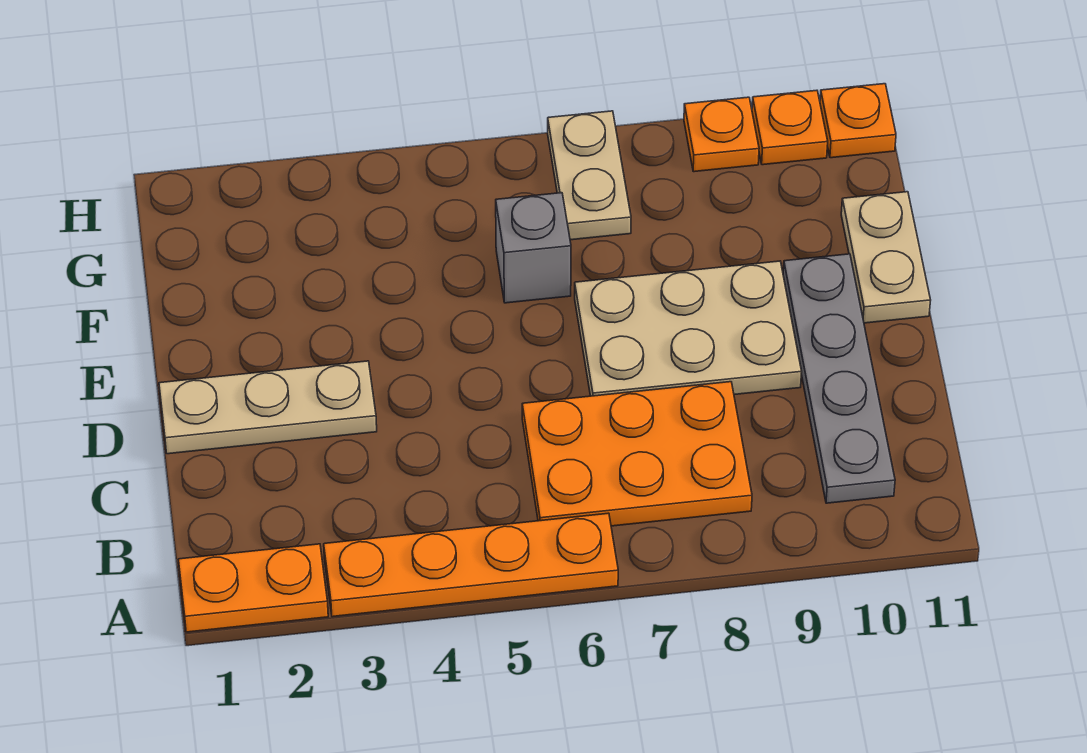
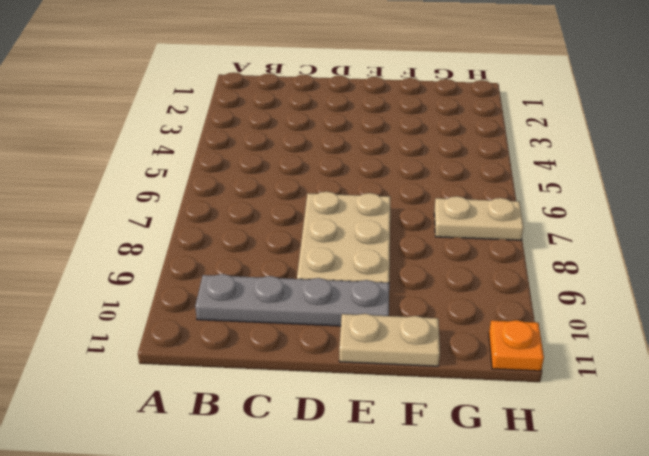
none -> orange 1x2 plate [178,544,328,632]
none -> orange 1x4 plate [324,513,618,617]
none -> orange 2x3 plate [522,382,752,526]

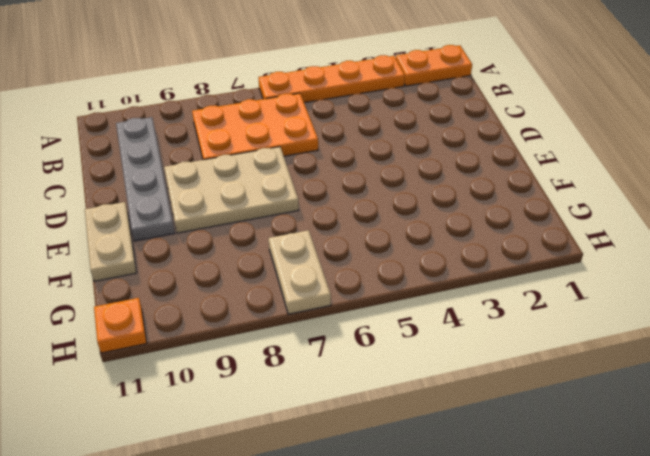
none -> tan 1x3 plate [159,361,377,454]
none -> grey 1x1 brick [496,193,571,303]
none -> orange 1x1 plate [684,97,759,172]

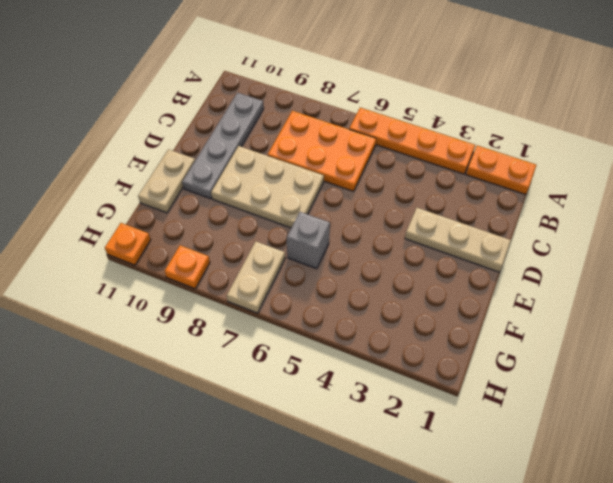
none -> orange 1x1 plate [752,90,828,165]

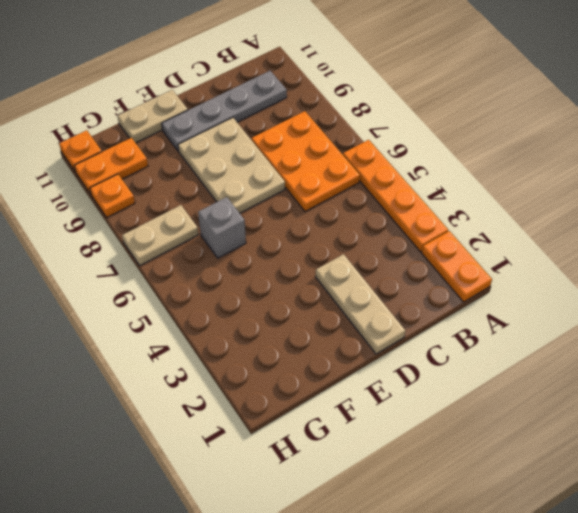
orange 1x2 plate [74,138,148,194] -> orange 1x1 plate [752,90,828,165]

